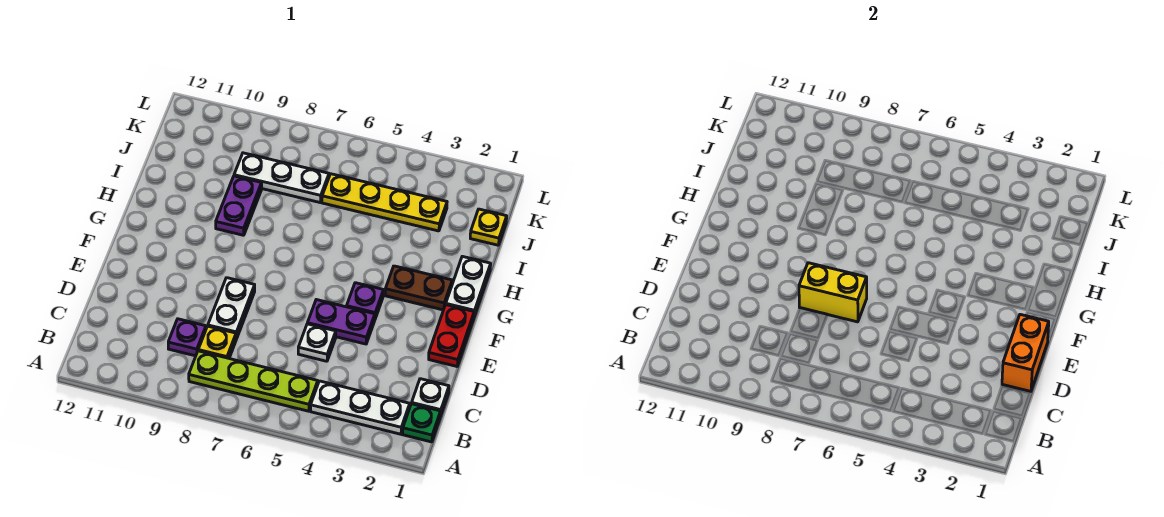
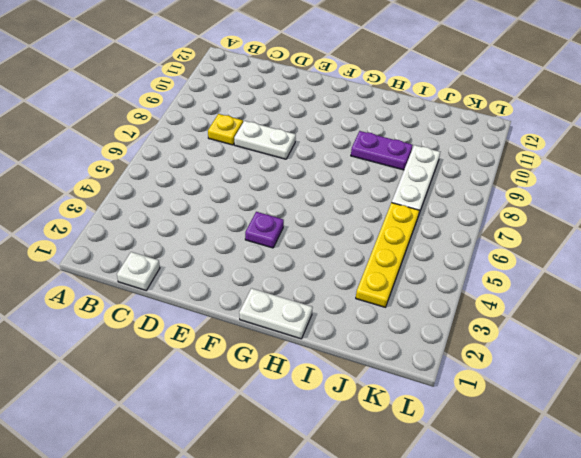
none -> green 1x1 plate [403,404,440,442]
none -> white 1x3 plate [311,381,410,434]
none -> lime 1x4 plate [189,351,318,411]

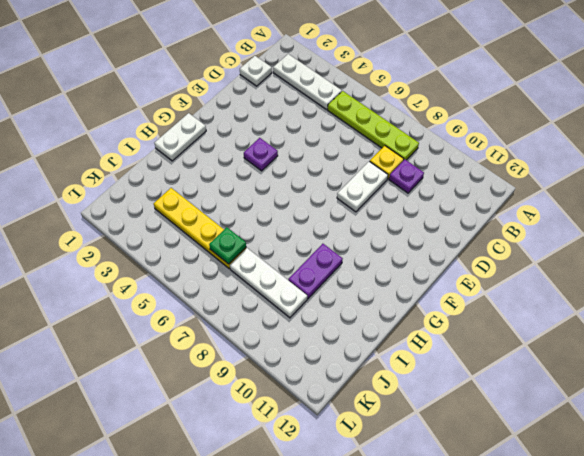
green 1x1 plate [209,227,246,264] -> green 1x1 plate moved to [403,404,440,442]
none -> white 1x1 plate [298,324,336,361]
none -> red 1x2 plate [429,305,474,366]
none -> purple 1x2 plate [307,300,375,344]

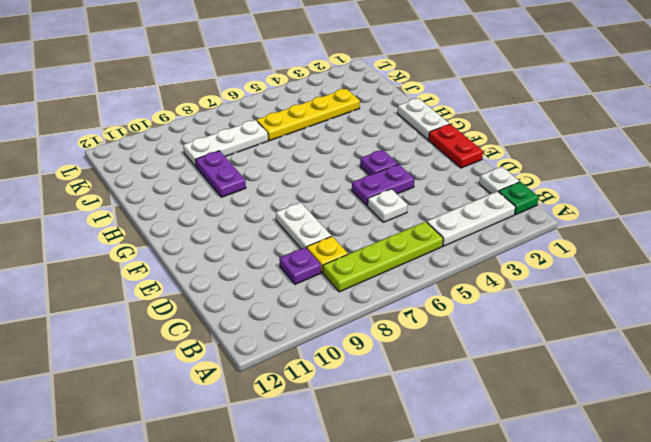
none -> brown 1x2 plate [385,266,452,310]
none -> yellow 1x1 plate [470,209,507,245]
none -> orange 1x2 brick [1002,314,1049,391]

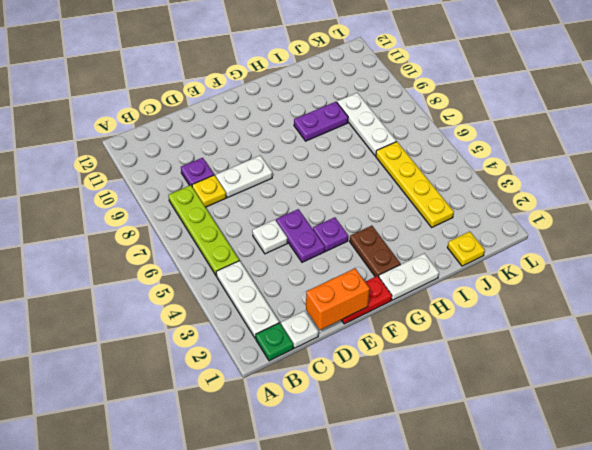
none -> yellow 1x2 brick [799,263,867,322]

